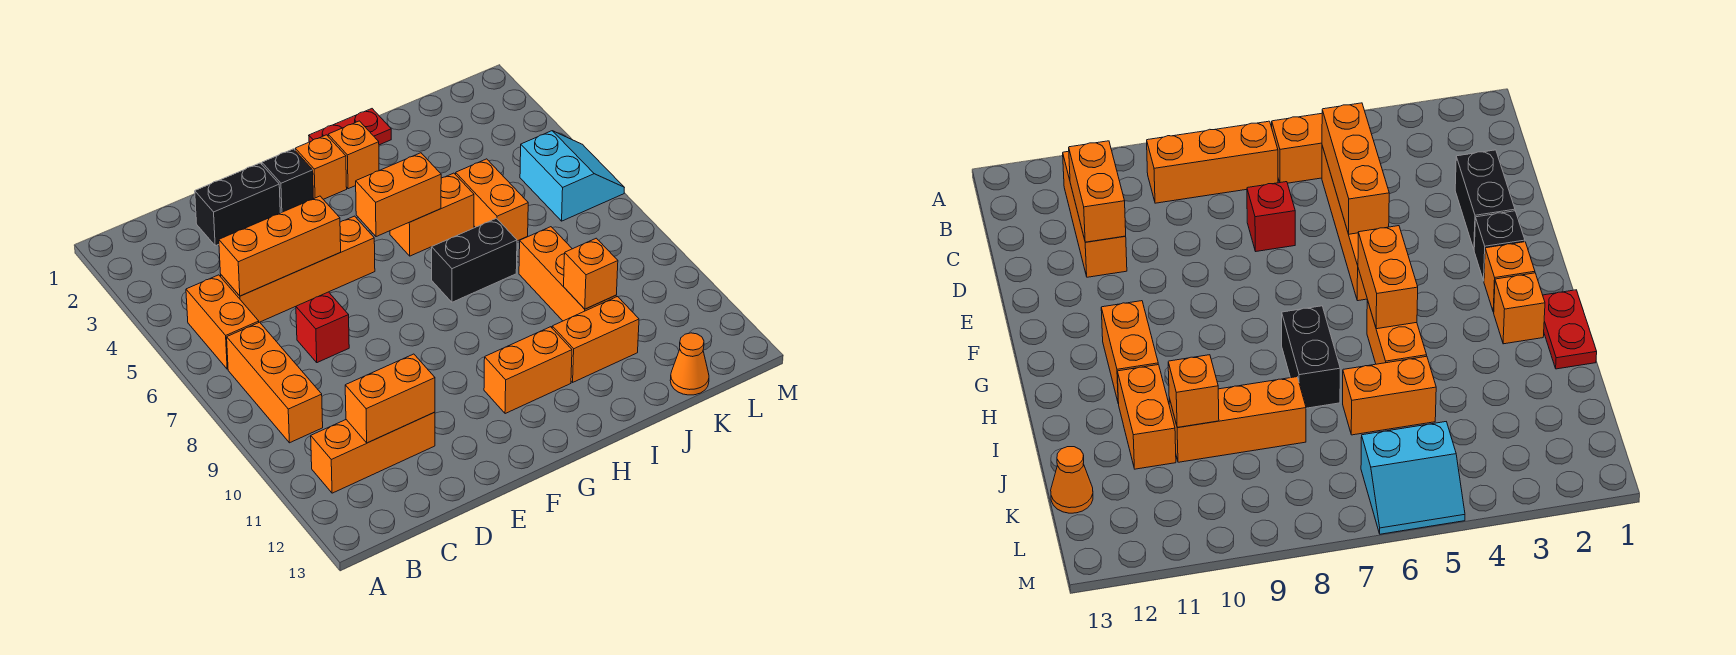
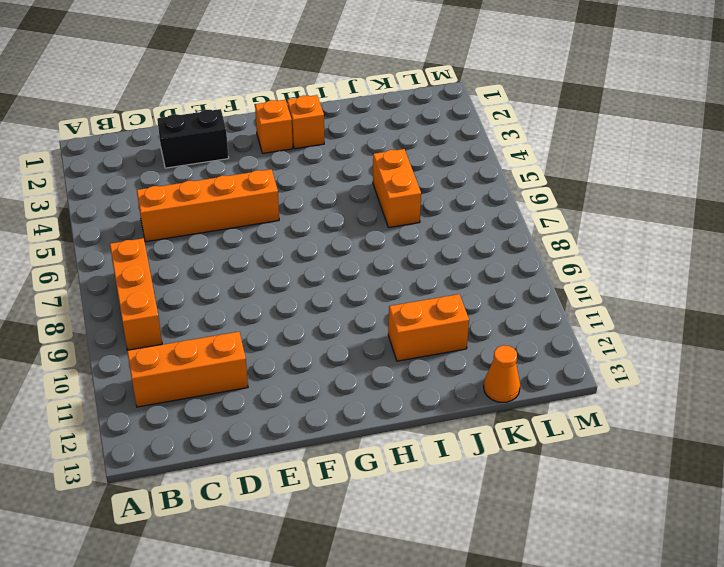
none -> orange 1x2 brick [186,275,259,369]
none -> red 1x1 brick [296,292,349,363]
none -> black 1x1 brick [262,149,314,213]

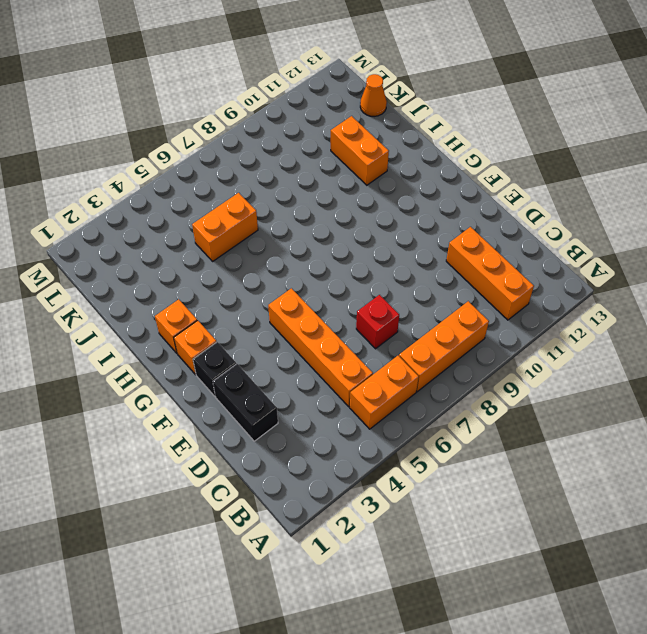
none -> orange 1x2 brick [484,327,572,414]
none -> red 1x2 plate [309,109,391,145]
none -> orange 1x2 brick [390,173,474,256]

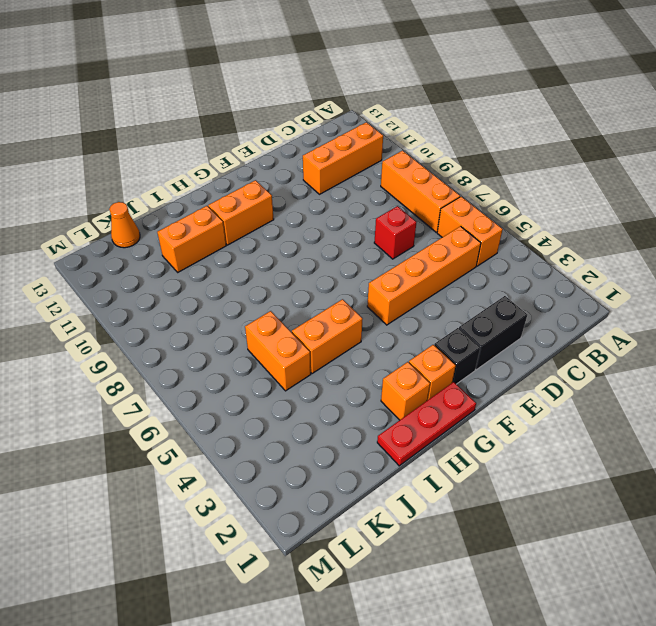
red 1x3 plate [377,382,476,466] -> red 1x2 plate [309,109,391,145]
none -> black 1x2 brick [432,218,517,302]
none -> orange 1x3 brick [519,227,616,321]
none -> cyan 2x2 slope [520,131,624,221]

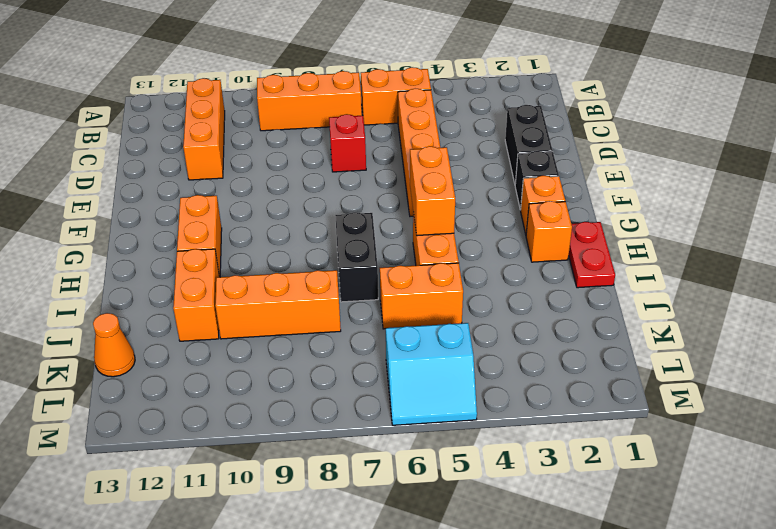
none -> orange 1x3 brick [219,196,341,296]
none -> orange 1x2 brick [345,354,435,443]
none -> orange 1x1 brick [564,238,618,309]

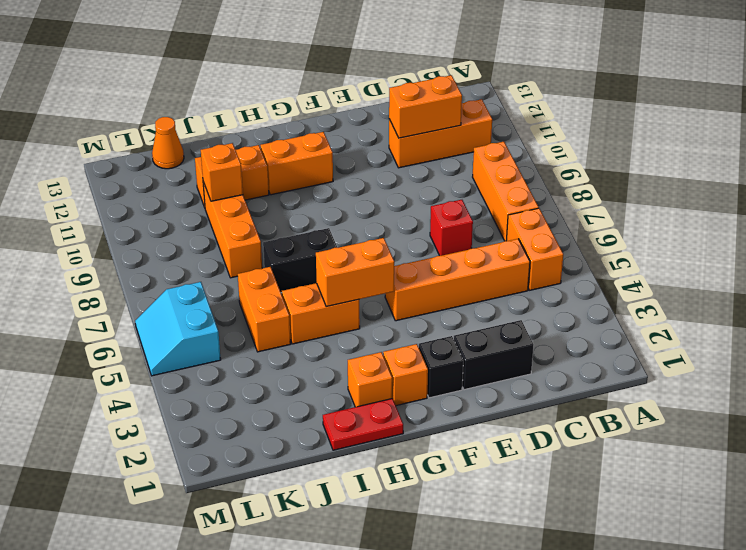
none -> orange 1x3 brick [219,196,341,296]

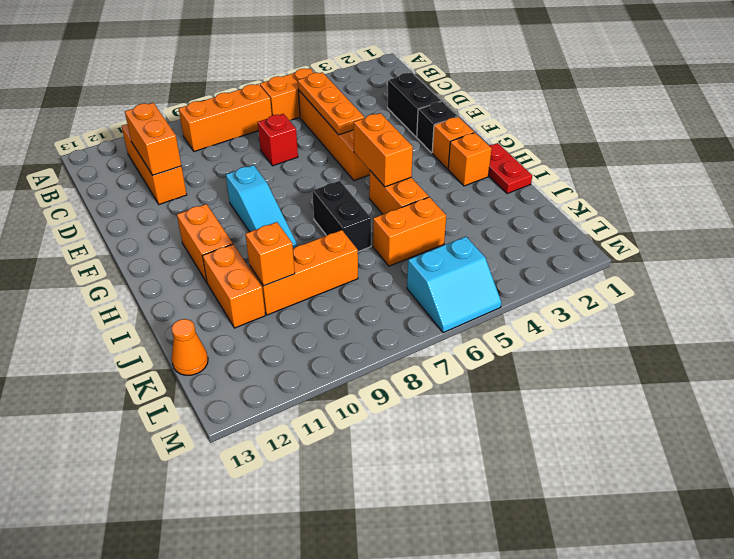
orange 1x3 plate [298,72,364,135] -> orange 1x3 brick [219,196,341,296]
cyan 1x3 slope [226,165,297,248] -> none

